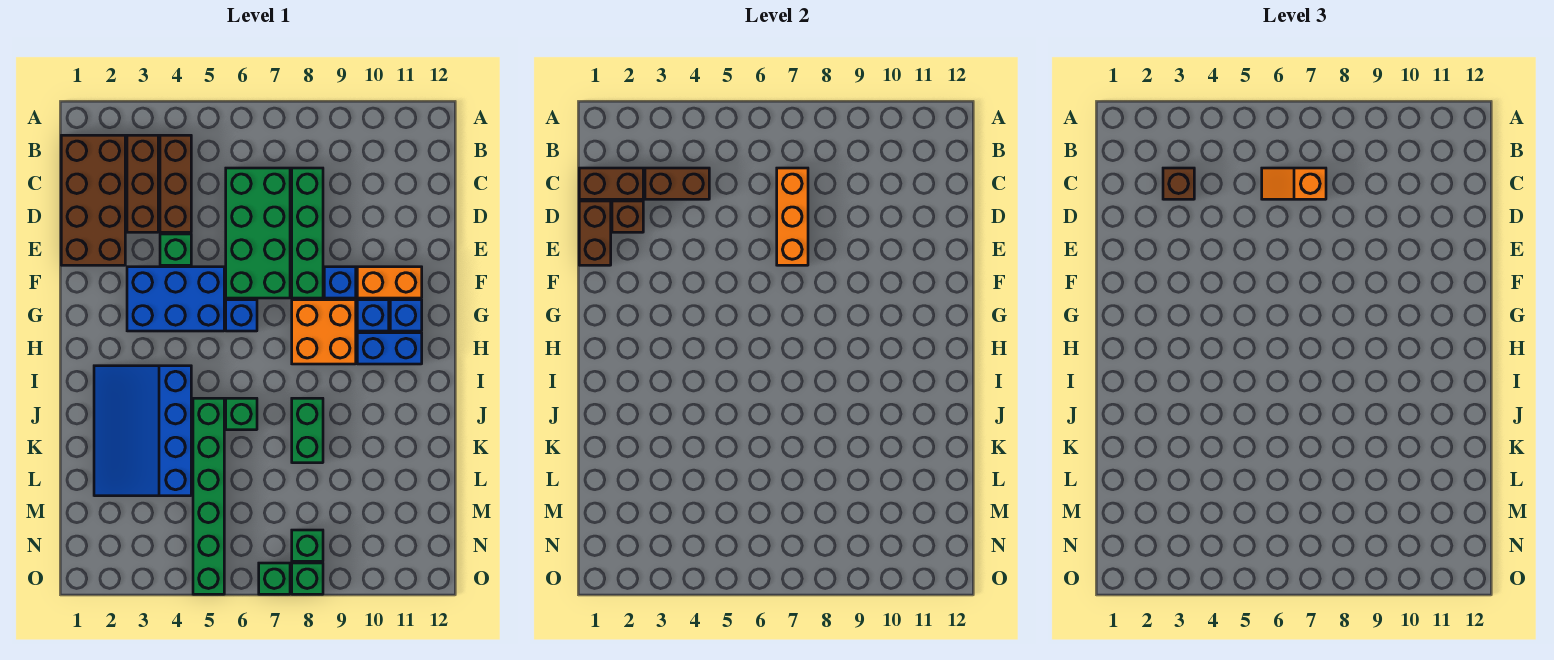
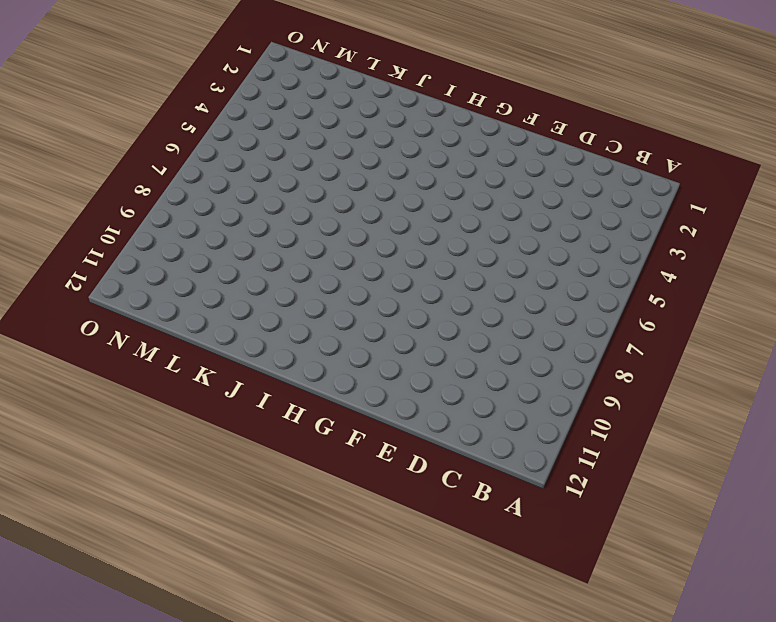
none -> brown 2x4 brick [61,135,125,265]
none -> brown 1x3 brick [127,135,158,232]
none -> brown 1x3 brick [160,135,191,232]

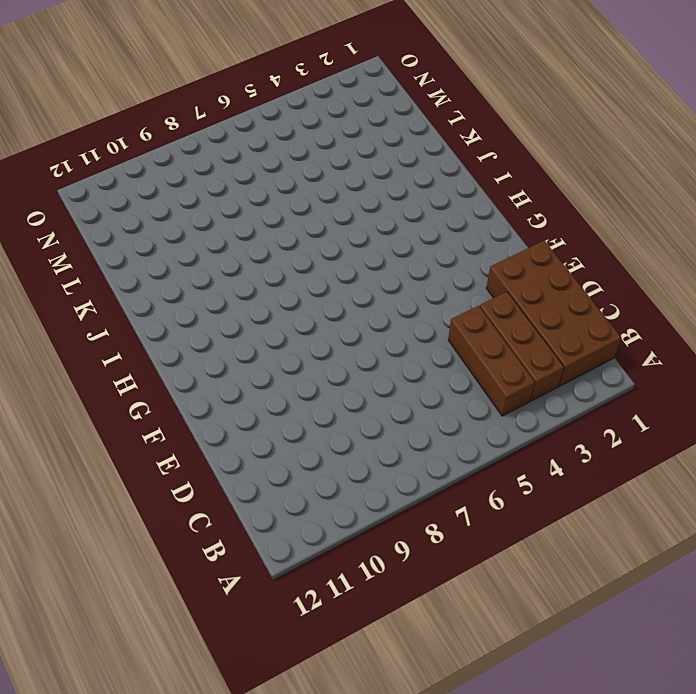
none -> green 2x4 brick [226,168,290,298]
none -> green 1x4 brick [292,168,323,298]
none -> green 1x1 brick [160,234,191,265]

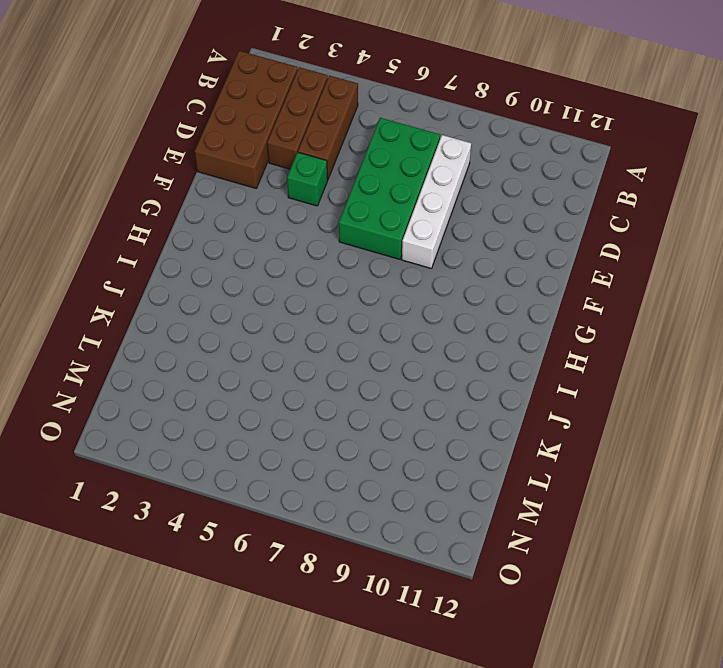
white 1x4 brick [402,135,471,268] -> green 1x4 brick [292,168,323,298]
none -> blue 2x3 brick [127,267,224,331]
none -> blue 1x1 brick [324,267,356,298]
none -> orange 1x2 brick [357,267,422,298]

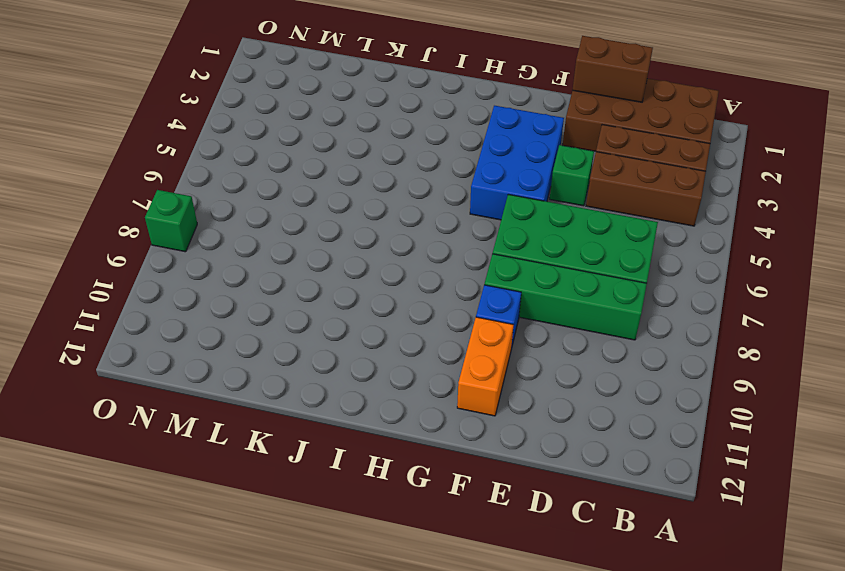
none -> blue 1x1 brick [226,300,257,331]
none -> orange 2x2 brick [292,300,356,364]
none -> blue 1x1 brick [357,300,389,331]

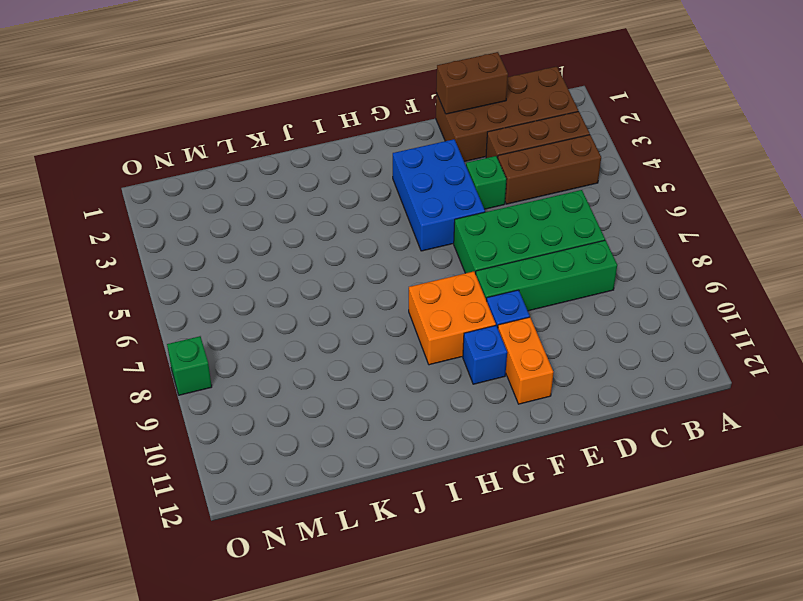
none -> blue 1x1 brick [226,300,257,331]
none -> blue 1x1 brick [390,300,422,331]
none -> blue 1x2 brick [357,333,422,364]

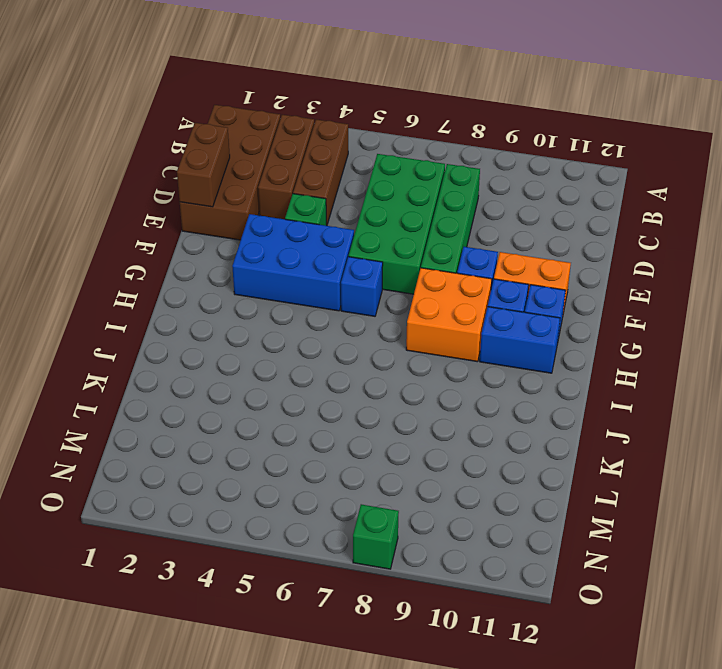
none -> blue 3x4 slope [94,366,191,496]
none -> green 1x6 brick [193,398,224,594]
none -> green 1x1 brick [226,398,257,430]

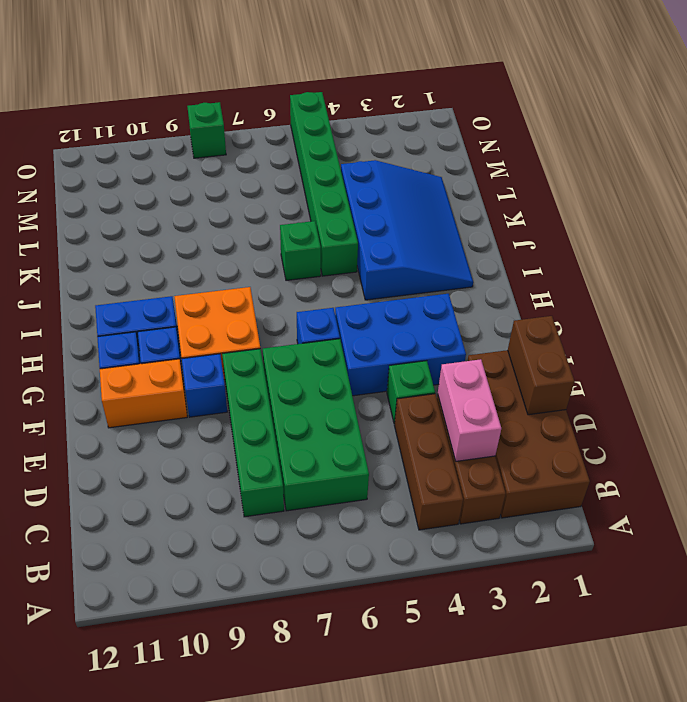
pink 1x2 brick [438,359,501,461] -> brown 1x2 brick [645,168,709,199]
none -> green 1x2 brick [292,398,323,463]
none -> green 1x1 brick [292,530,323,561]
none -> green 1x1 brick [259,563,290,594]

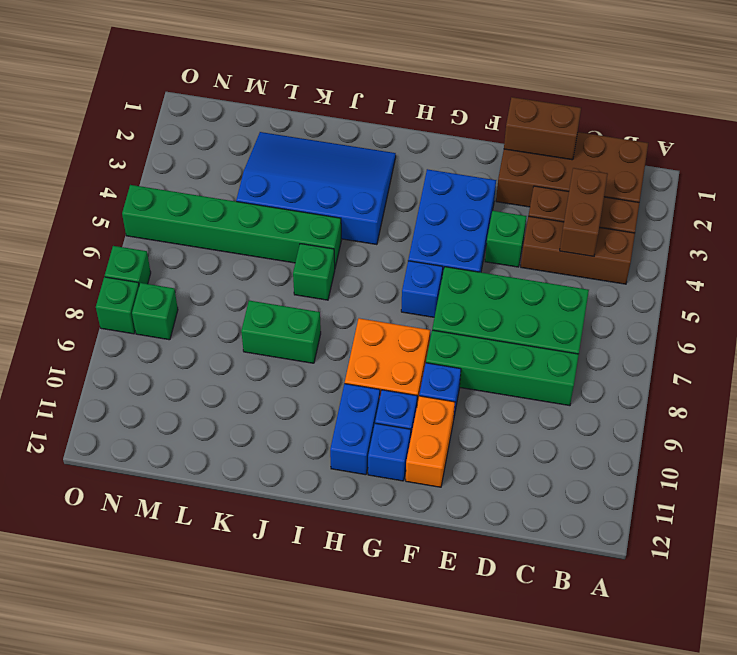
none -> brown 1x2 brick [579,168,643,199]
none -> orange 1x3 brick [777,168,808,265]
none -> brown 1x1 brick [612,201,643,232]

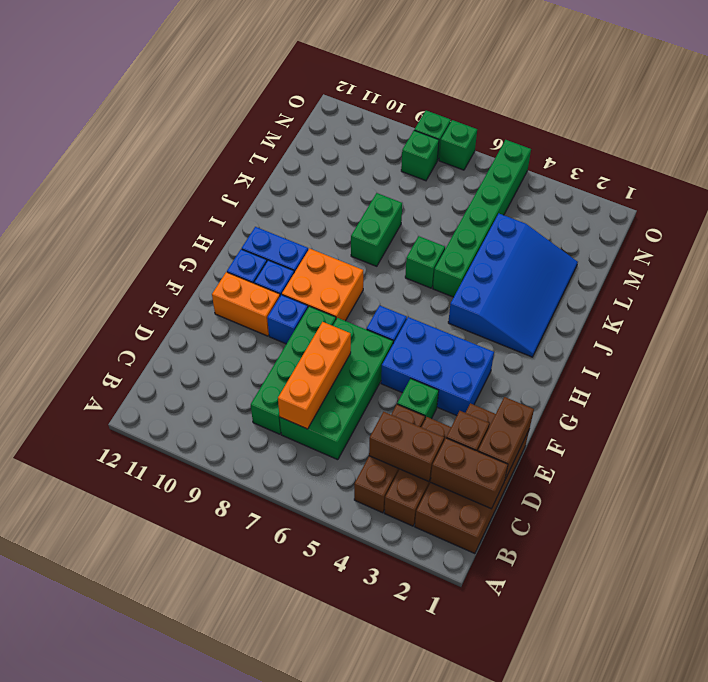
none -> brown 1x1 brick [1163,168,1194,199]
none -> orange 1x2 slope [1262,168,1326,199]

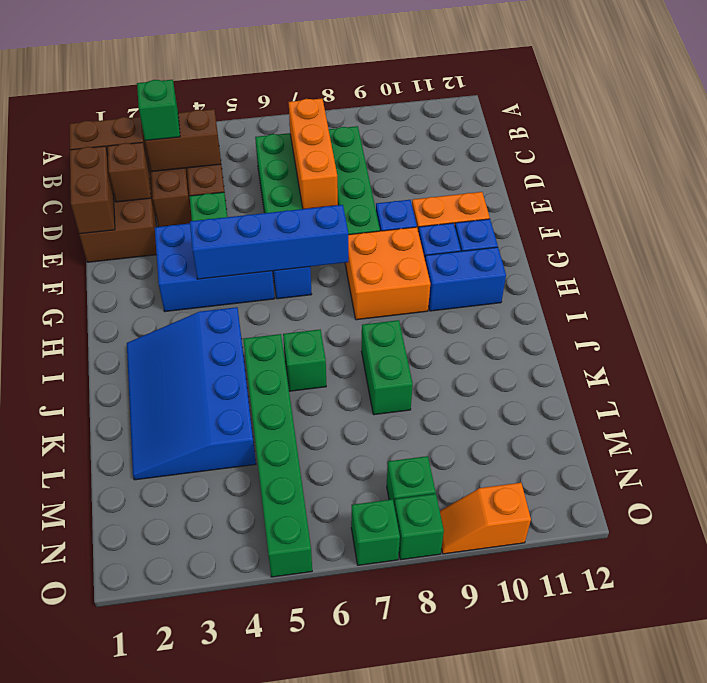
green 1x1 brick [137,80,180,141] -> brown 1x1 brick [1163,168,1194,199]
blue 1x4 brick [190,205,348,279] -> none
orange 1x2 slope [440,483,531,554] -> orange 1x2 slope moved to [1262,168,1326,199]

